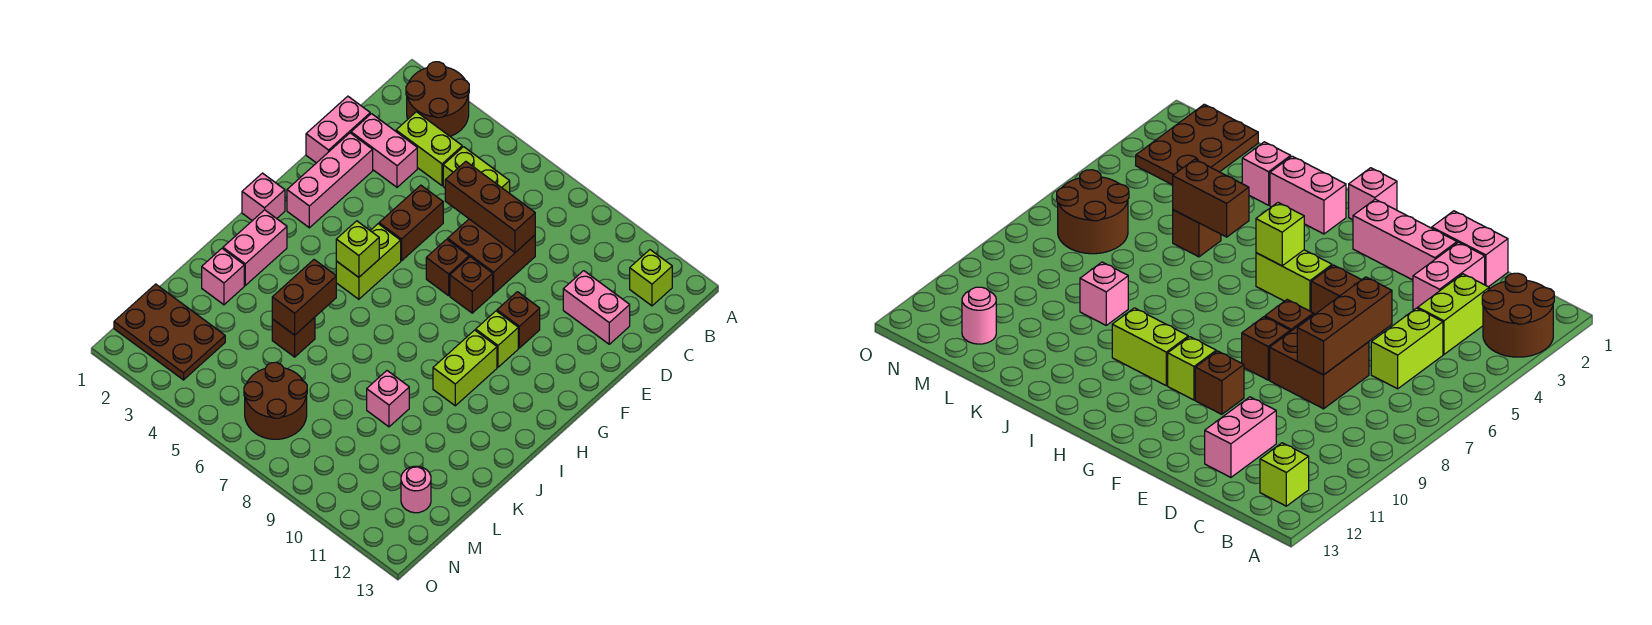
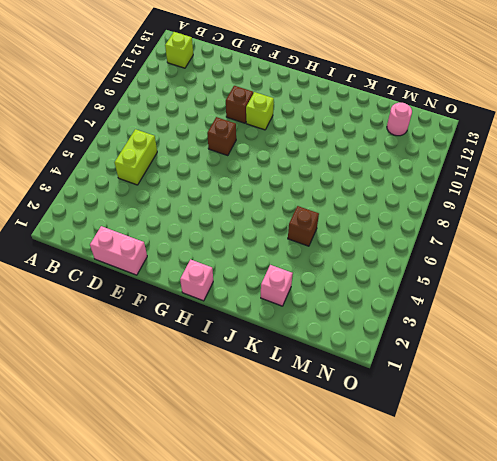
none -> brown 2x2 round brick [406,62,469,136]
none -> lime 1x2 brick [396,112,462,185]
none -> pink 1x2 brick [351,114,417,187]

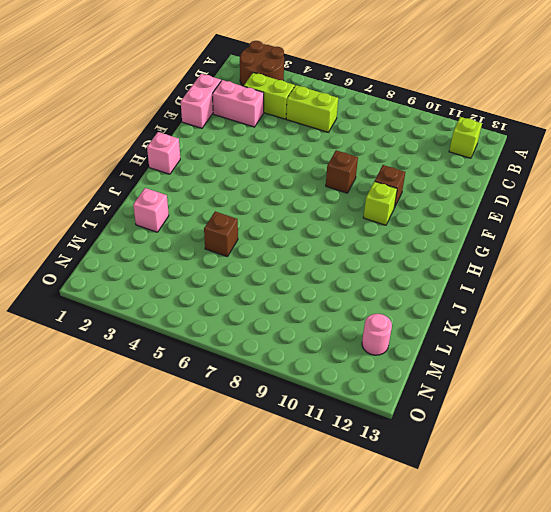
none -> brown 2x2 brick [448,219,535,294]
none -> pink 1x2 brick [563,271,630,344]
none -> pink 1x3 brick [287,133,373,228]

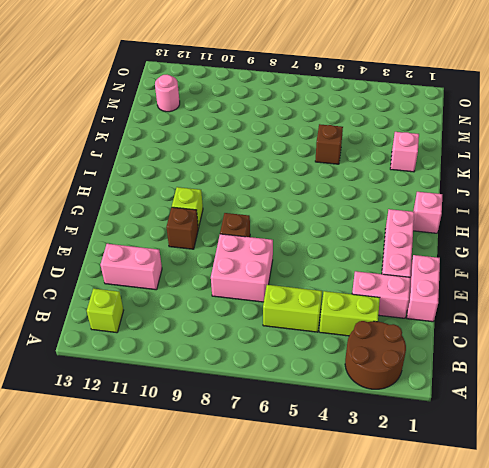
pink 2x2 brick [211,234,273,302] -> brown 2x2 brick [448,219,535,294]
none -> brown 1x2 brick [379,185,443,261]
none -> brown 1x1 brick [426,239,469,296]
none -> lime 1x2 brick [336,224,401,299]

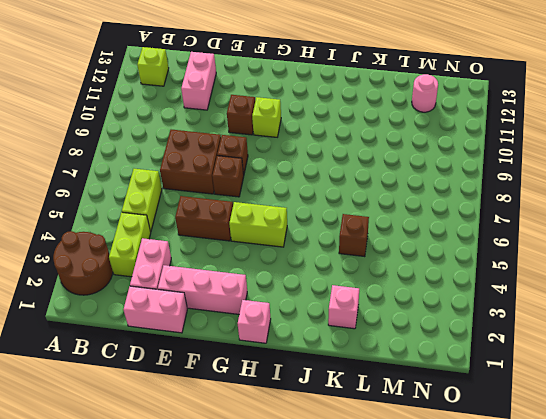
none -> lime 1x2 brick [433,330,497,406]
none -> pink 1x2 brick [223,210,287,285]
none -> pink 1x1 brick [367,371,409,427]

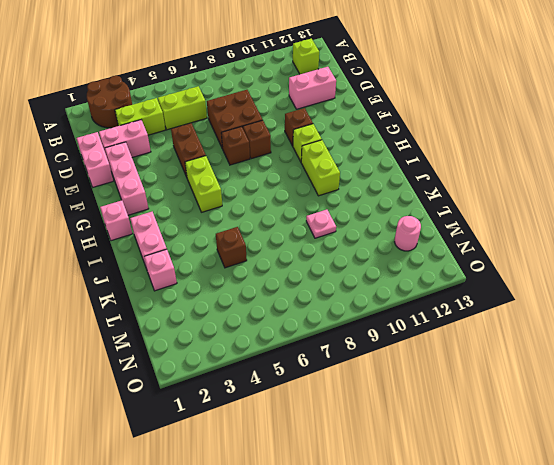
pink 1x1 plate [306,210,336,238] -> pink 1x1 brick [367,371,409,427]
none -> brown 2x3 plate [114,284,225,380]
none -> brown 2x2 round brick [244,362,307,439]
none -> brown 1x3 brick [445,161,535,252]

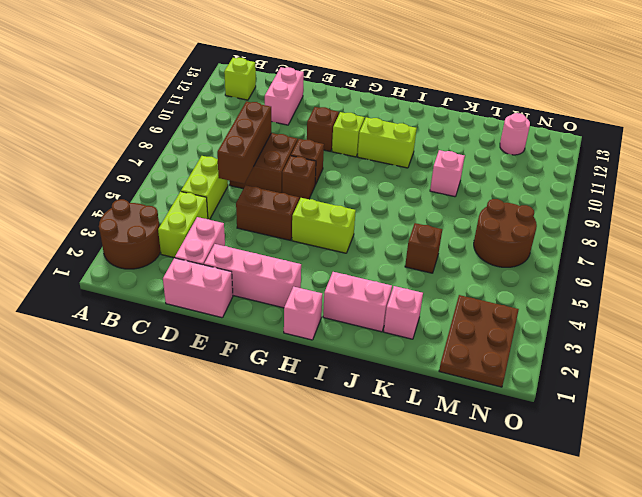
none -> lime 1x1 brick [336,221,379,277]
none -> brown 1x2 brick [272,260,336,335]

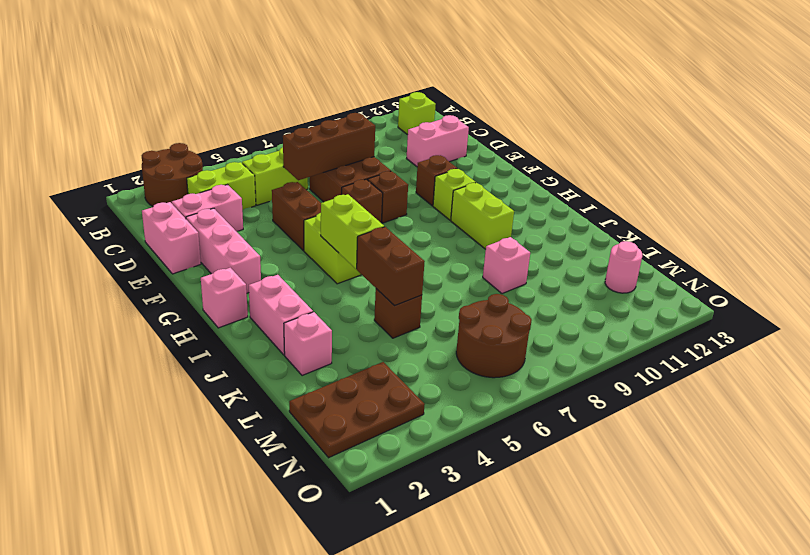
lime 1x2 brick [321,194,384,269] -> lime 1x1 brick [336,221,379,277]

